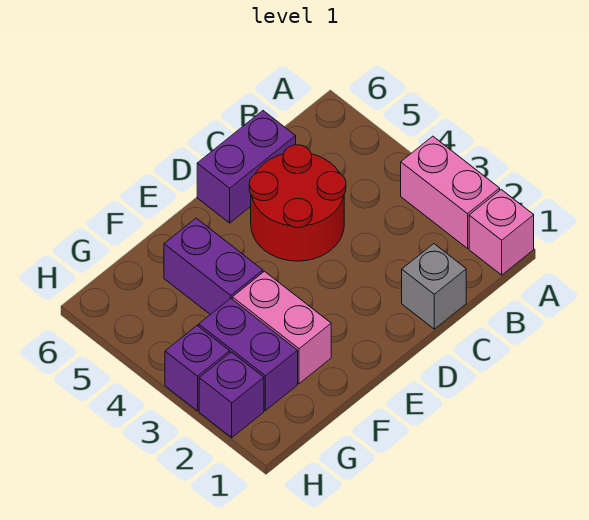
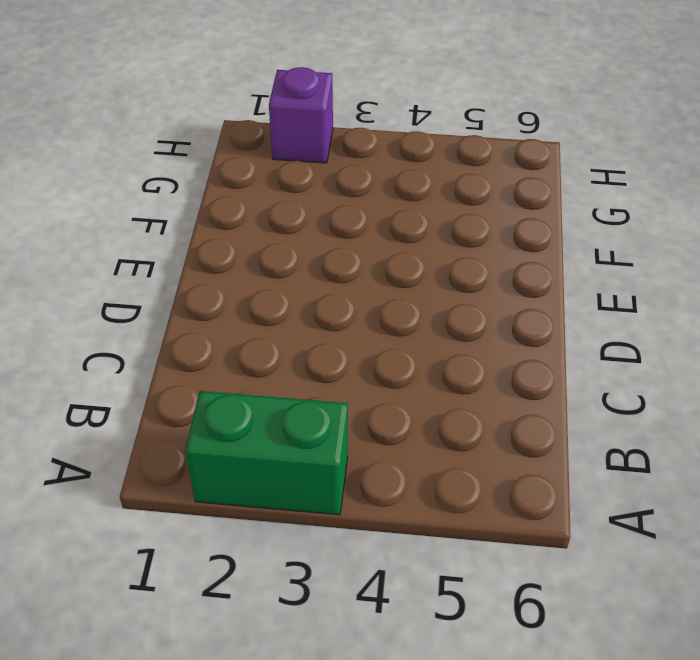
green 1x2 brick [185,391,348,515] -> pink 1x2 brick [401,136,500,248]
none -> pink 1x1 brick [469,190,534,275]
none -> grey 1x1 brick [402,244,466,329]

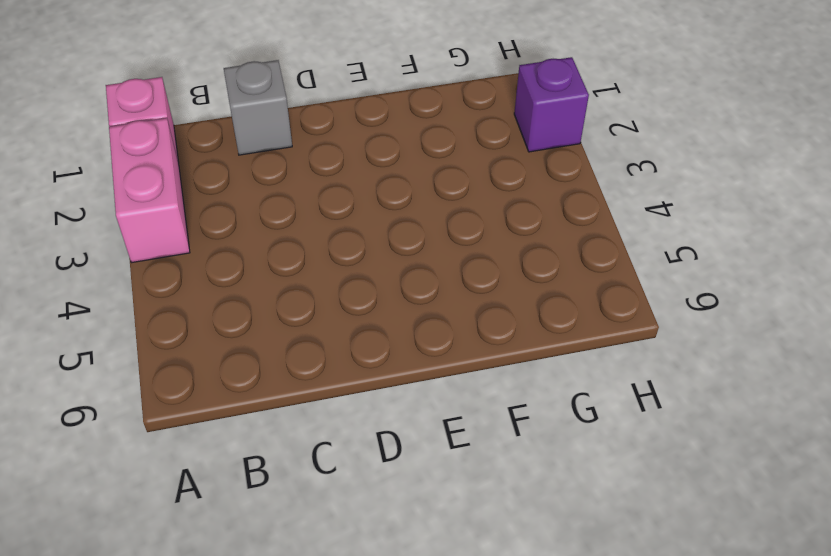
none -> red 2x2 round brick [249,145,346,261]
none -> purple 1x2 brick [197,111,296,223]

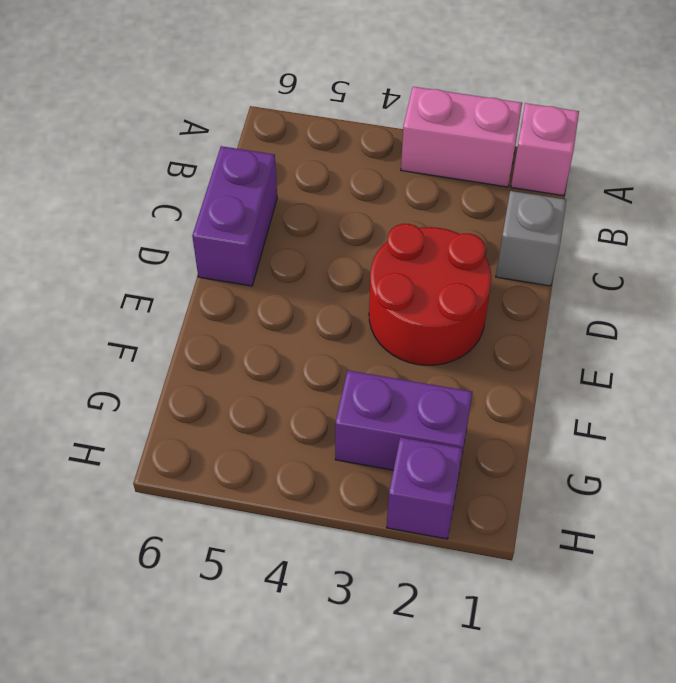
red 2x2 round brick [369,224,491,365] -> red 2x2 round brick moved to [249,145,346,261]
none -> pink 1x2 brick [232,271,331,384]
none -> purple 1x2 brick [164,218,263,315]

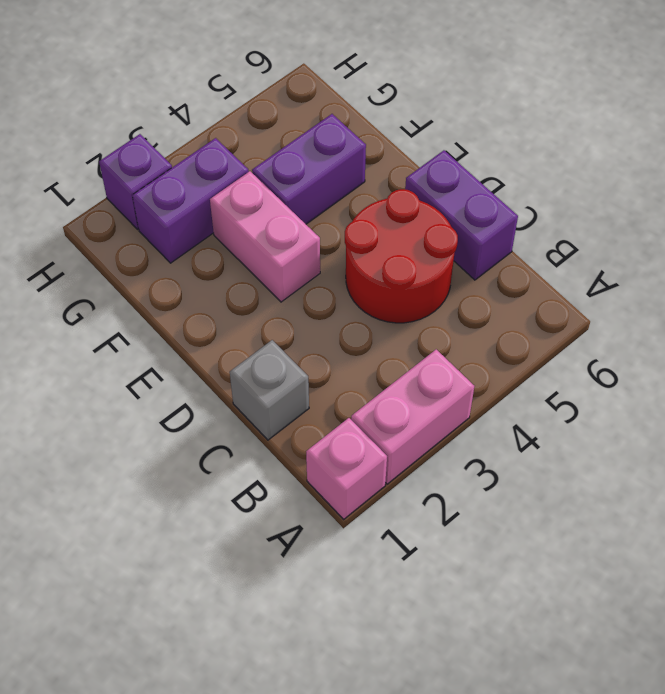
pink 1x2 brick [210,171,320,302] -> pink 1x2 brick turned to [232,271,331,384]
none -> purple 1x1 brick [165,326,230,411]

